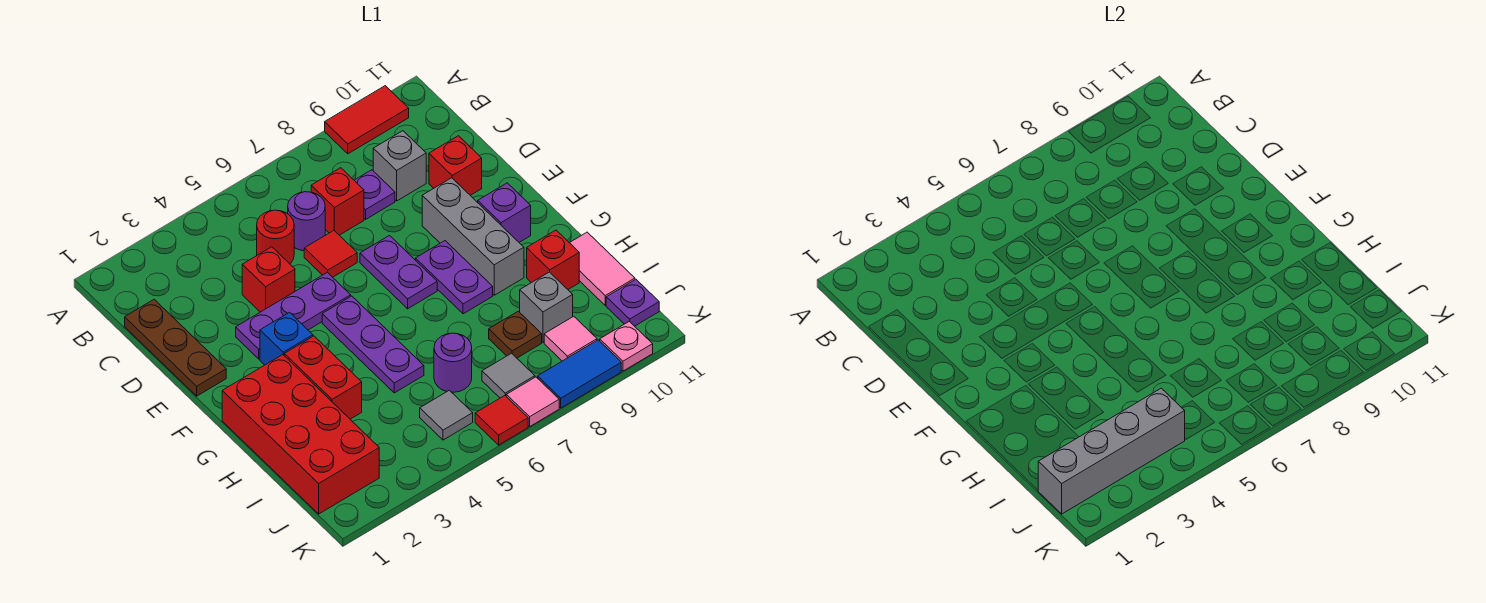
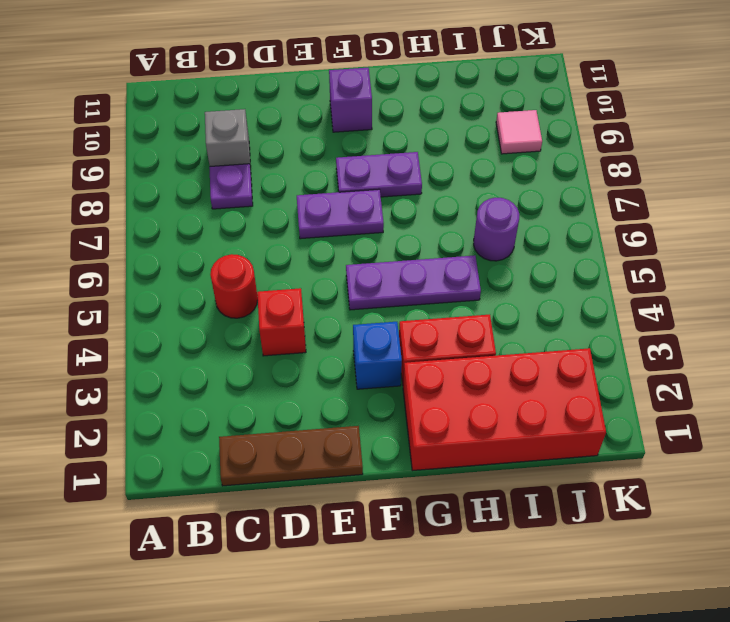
none -> red 1x2 tile [325,86,409,154]
none -> purple 1x1 round brick [288,192,325,251]
none -> red 1x1 brick [311,168,364,235]
none -> red 1x1 tile [304,231,357,277]

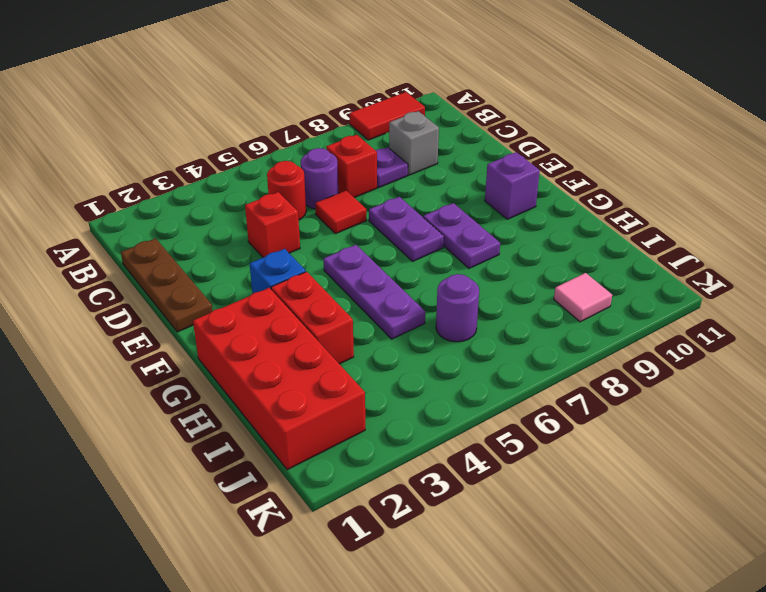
none -> red 1x1 brick [429,136,482,195]
none -> purple 1x3 plate [236,272,351,359]
none -> grey 1x3 brick [422,178,524,295]
none -> red 1x1 brick [527,230,579,289]

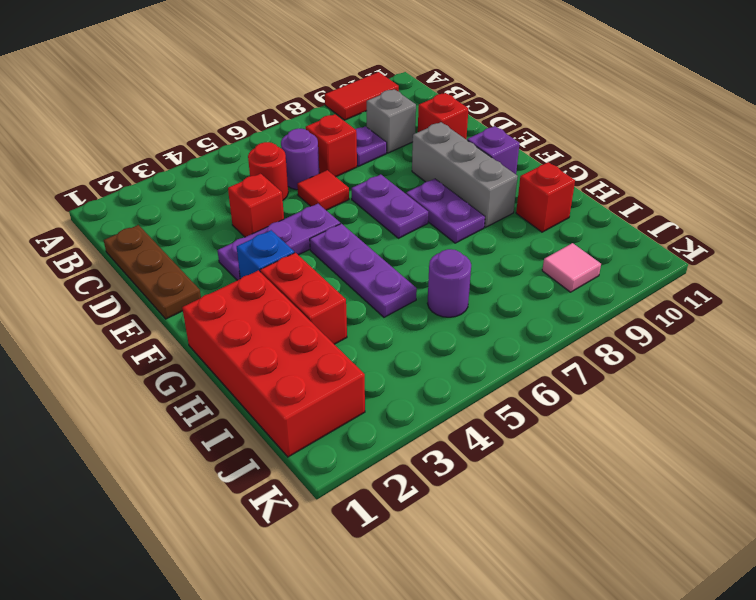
none -> pink 1x2 tile [570,232,635,305]
none -> brown 1x1 plate [489,311,542,358]
none -> grey 1x1 brick [520,272,573,342]
none -> grey 1x1 tile [420,390,473,440]

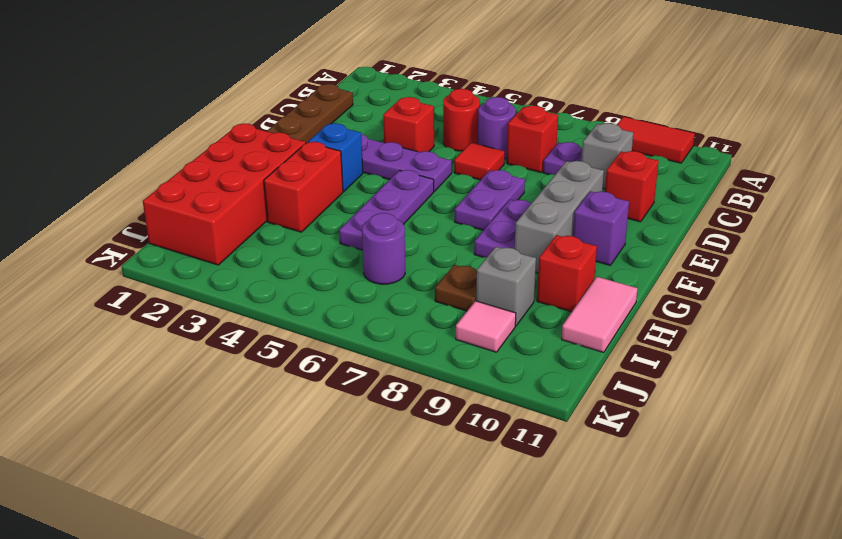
none -> grey 1x1 tile [420,390,473,440]
none -> grey 1x1 tile [482,353,535,398]
none -> purple 1x1 plate [606,280,659,326]
none -> red 1x1 tile [475,396,528,445]

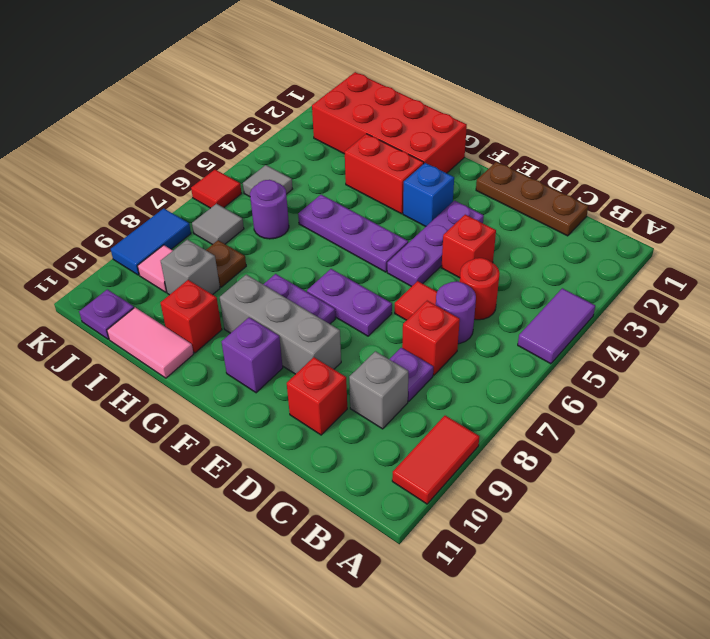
purple 1x2 tile [518,288,595,364] -> none
none -> pink 1x1 tile [506,377,559,426]
none -> pink 1x1 plate [600,321,653,371]
none -> grey 1x4 brick [1038,388,1185,514]

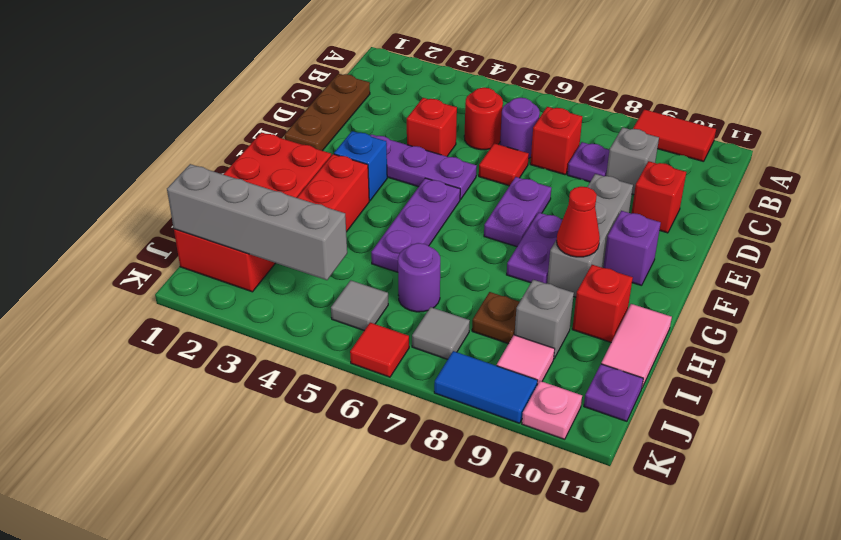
red 1x1 cone [557,187,600,257] -> none
none -> pink 1x1 tile [506,377,559,426]

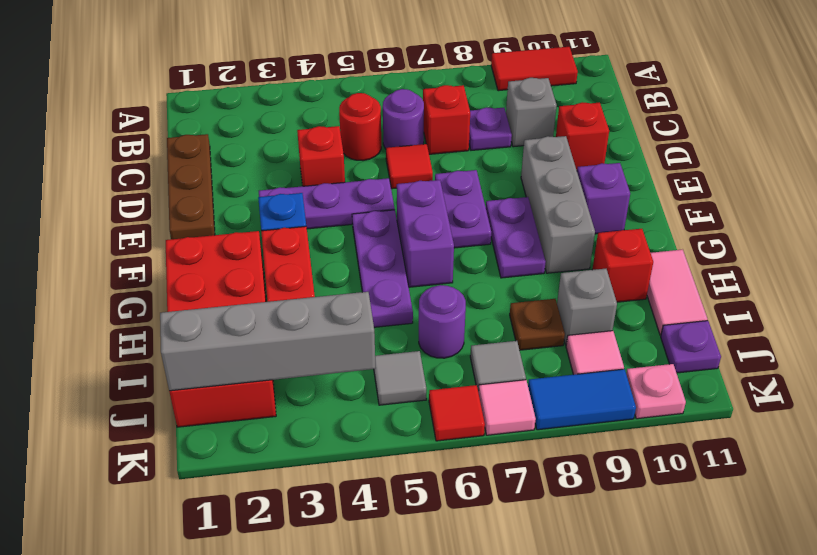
purple 1x2 brick [397,180,454,287] -> none

